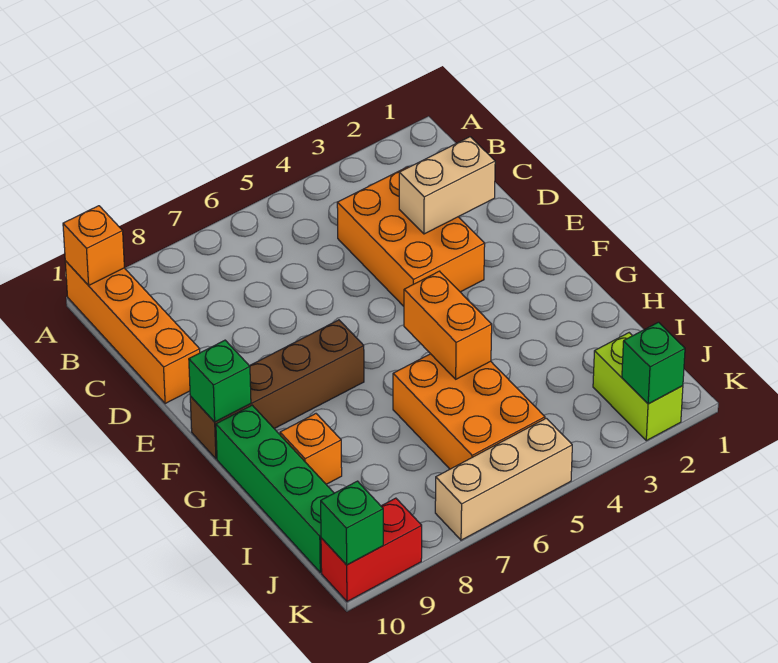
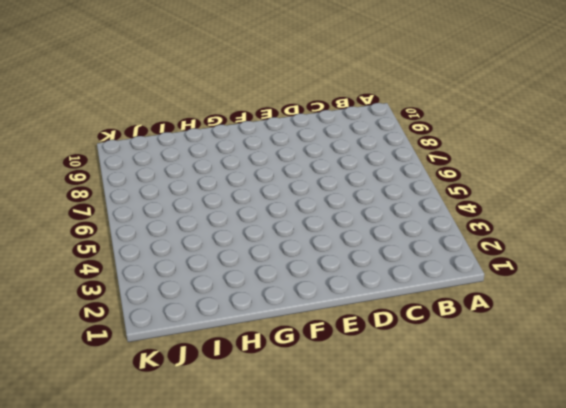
none -> orange 1x4 brick [65,261,200,404]
none -> orange 2x3 brick [337,167,485,306]
none -> brown 1x4 brick [190,320,364,459]

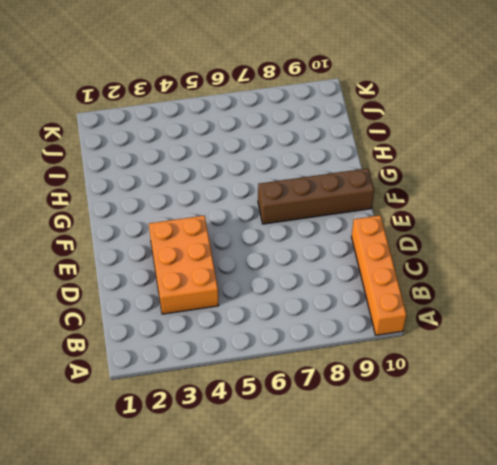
none -> green 1x4 brick [216,405,334,572]
none -> orange 2x3 brick [393,354,545,469]
none -> orange 1x1 brick [280,414,342,484]

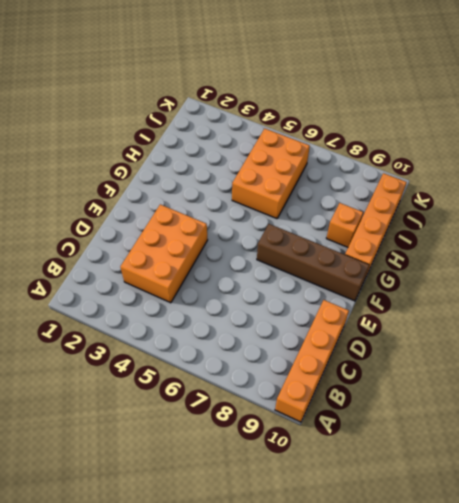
orange 1x4 brick [345,173,407,276] -> green 1x4 brick [216,405,334,572]
none -> lime 1x2 brick [593,333,683,441]
none -> tan 1x3 brick [435,418,572,540]
none -> red 1x2 brick [321,498,422,602]

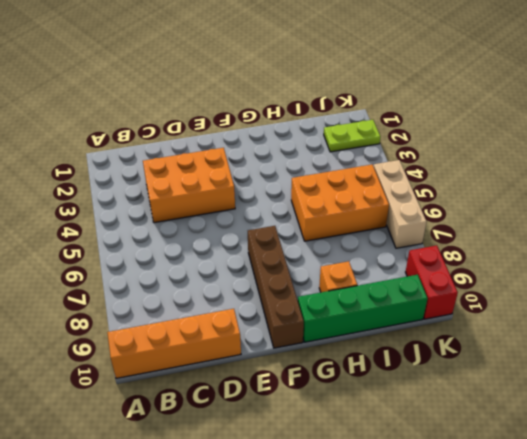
lime 1x2 plate [324,120,380,152] -> lime 1x2 brick [593,333,683,441]
none -> orange 1x1 brick [63,206,124,285]
none -> tan 1x2 brick [399,137,495,234]
none -> green 1x1 brick [189,340,251,422]

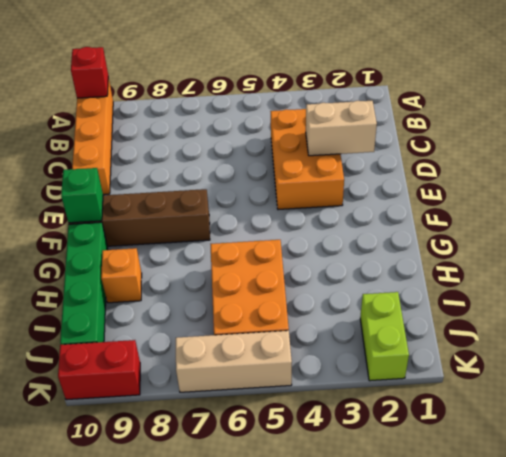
red 1x1 brick [71,47,108,98] -> orange 1x1 brick [63,206,124,285]
none -> orange 1x2 brick [404,271,492,379]
none -> green 1x1 brick [622,322,685,404]
none -> green 1x1 brick [321,481,383,565]

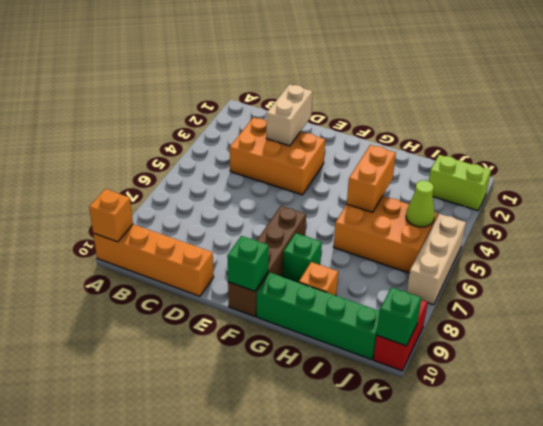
green 1x1 brick [283,233,322,282] -> green 1x1 brick moved to [622,322,685,404]
orange 1x2 brick [347,145,396,212] -> orange 1x2 brick turned to [404,271,492,379]
lime 1x1 cone [406,180,435,227] -> none

